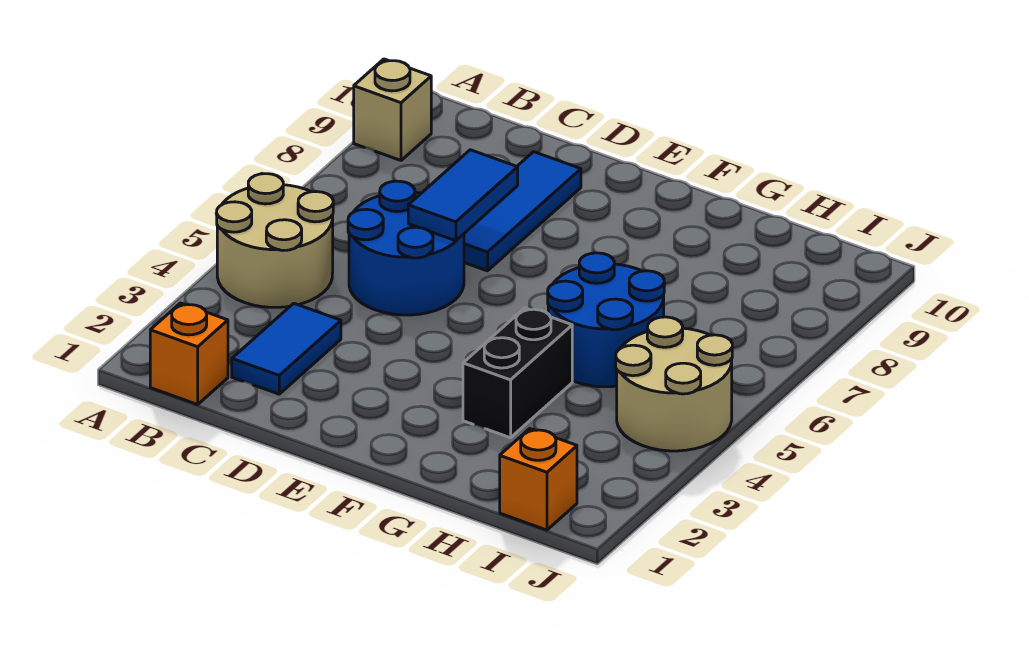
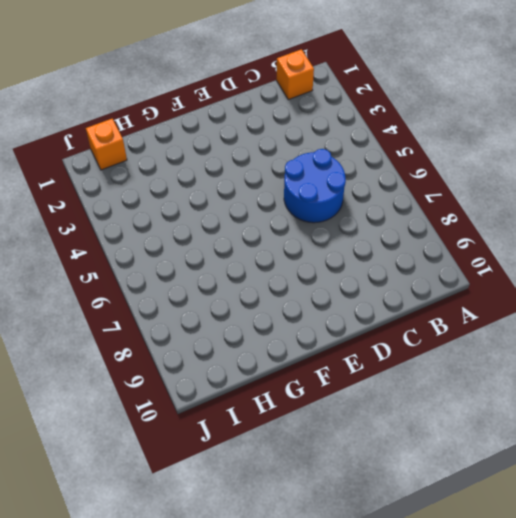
none -> tan 2x2 round brick [217,174,333,307]
none -> tan 1x1 brick [354,59,431,160]

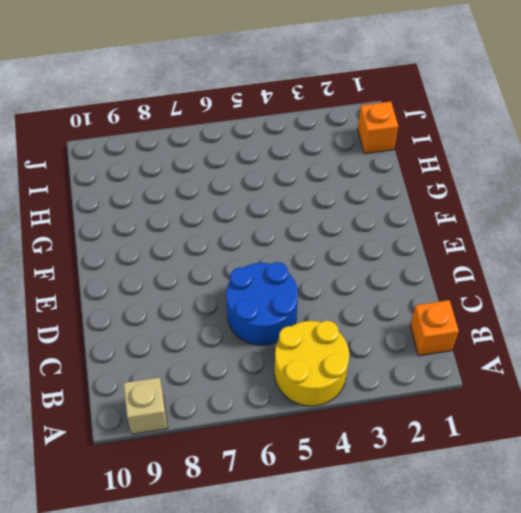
yellow 2x2 round brick [275,321,349,406] -> tan 2x2 round brick [217,174,333,307]
none -> blue 1x2 tile [232,303,341,394]
none -> blue 1x3 tile [464,152,581,271]

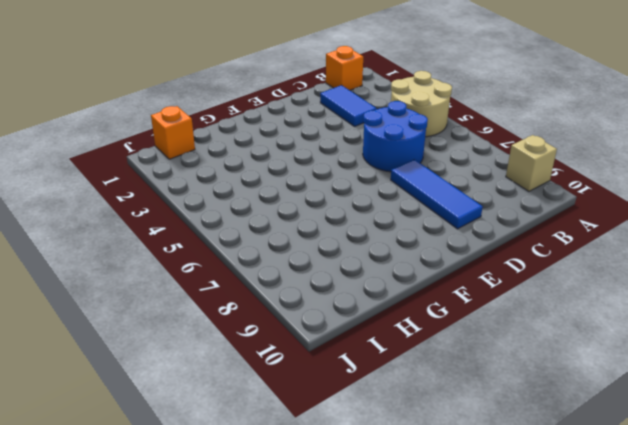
none -> black 1x2 brick [463,308,572,438]
none -> blue 2x2 round brick [548,253,664,387]

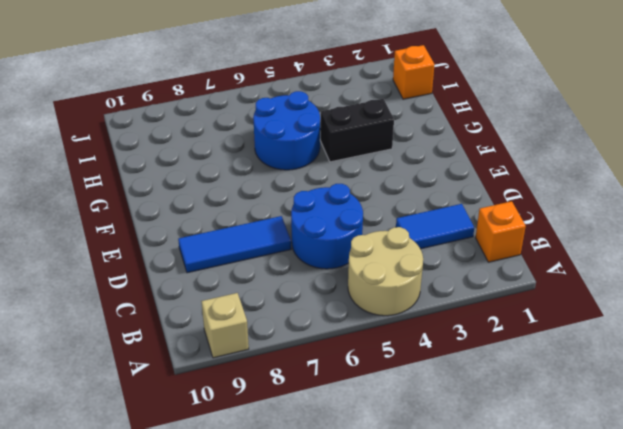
none -> tan 2x2 round brick [616,317,732,451]
none -> blue 1x2 tile [408,150,518,241]

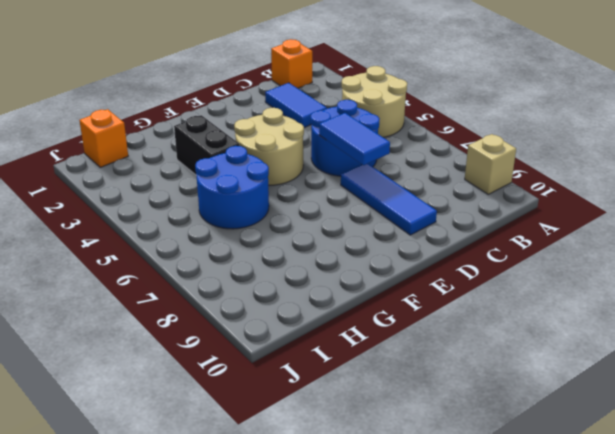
tan 2x2 round brick [234,108,304,185] -> tan 2x2 round brick moved to [616,317,732,451]

